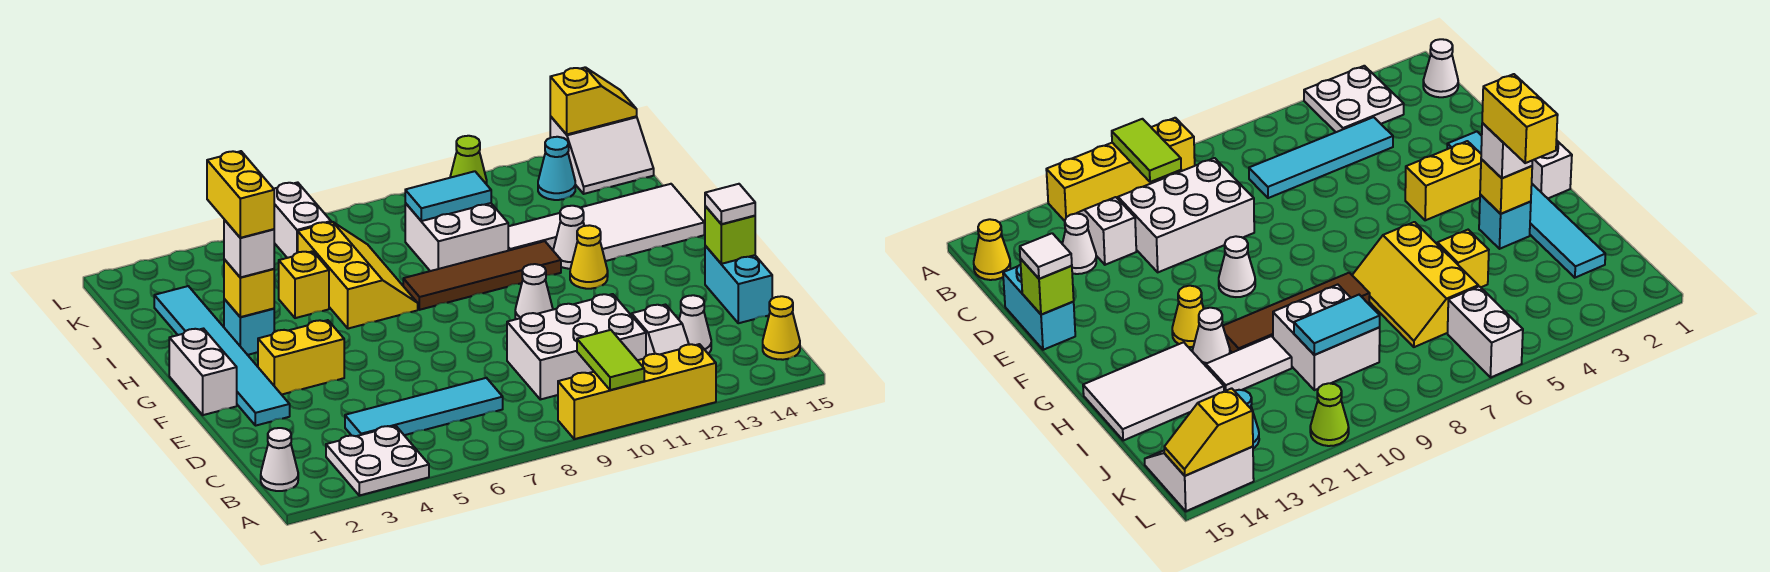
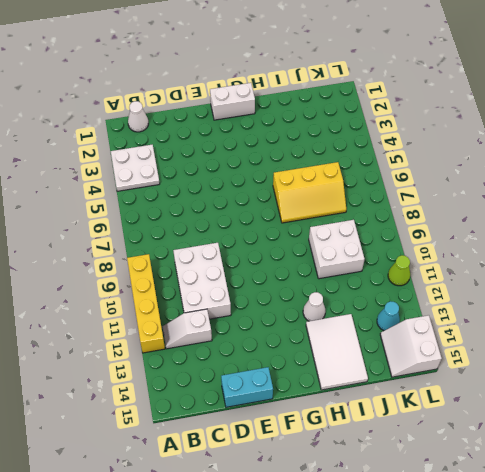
none -> yellow 1x1 cone [763,296,800,360]
none -> cyan 1x4 tile [345,378,503,436]
none -> white 1x1 cone [679,295,711,354]
none -> cyan 1x6 tile [154,286,290,426]

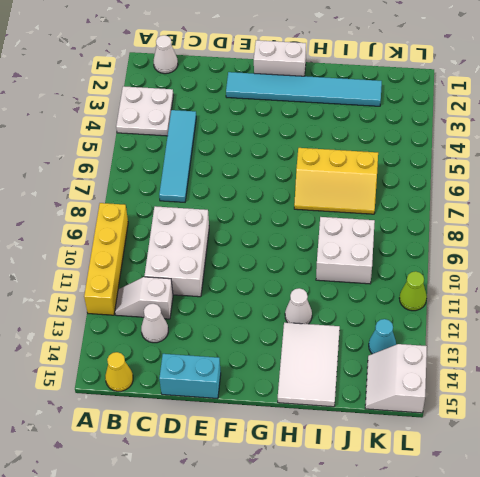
none -> yellow 1x2 brick [258,320,344,395]
none -> white 1x1 cone [515,264,553,319]
none -> yellow 1x1 cone [570,225,608,289]
none -> cyan 1x1 brick [224,299,274,355]

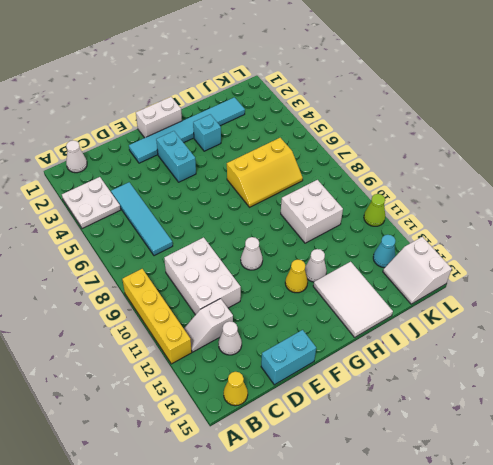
cyan 1x2 brick [156,131,196,182] -> yellow 1x2 brick [258,320,344,395]
none -> brown 1x4 tile [403,241,561,310]
none -> yellow 1x1 brick [279,251,329,318]
none -> white 1x2 tile [508,213,561,251]
none -> white 1x2 brick [274,182,331,258]

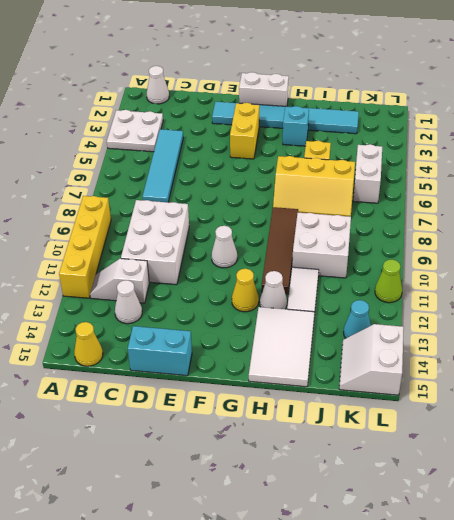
white 1x2 brick [353,144,382,203] -> white 1x2 brick turned to [274,182,331,258]
none -> lime 1x2 tile [577,330,644,390]
none -> lime 1x1 brick [705,206,755,264]
none -> yellow 1x1 brick [224,259,274,317]
none -> cyan 1x2 tile [405,171,491,221]

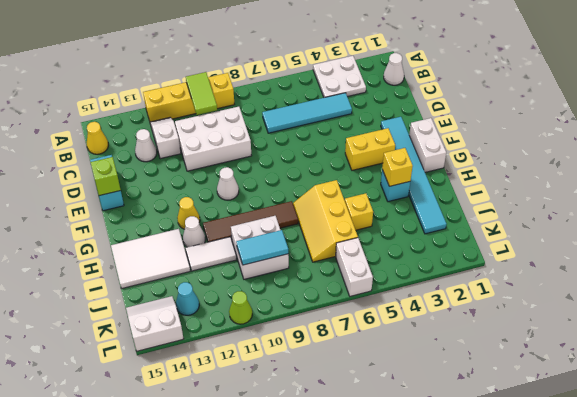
none -> yellow 1x2 slope [550,67,637,134]
none -> white 1x1 tile [705,184,755,224]
none -> white 1x1 brick [224,220,274,277]
none -> yellow 1x2 brick [207,151,274,238]

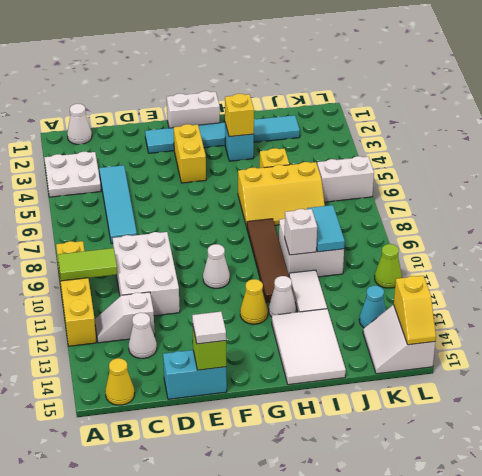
white 1x1 brick [285,209,317,255] -> white 1x1 brick moved to [224,220,274,277]
none -> yellow 1x2 brick [207,151,274,238]

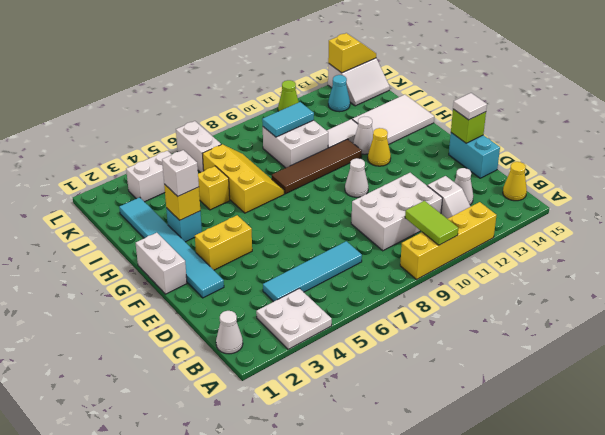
white 1x2 brick [126,151,172,202] -> none
none -> yellow 1x2 brick [207,151,274,238]

